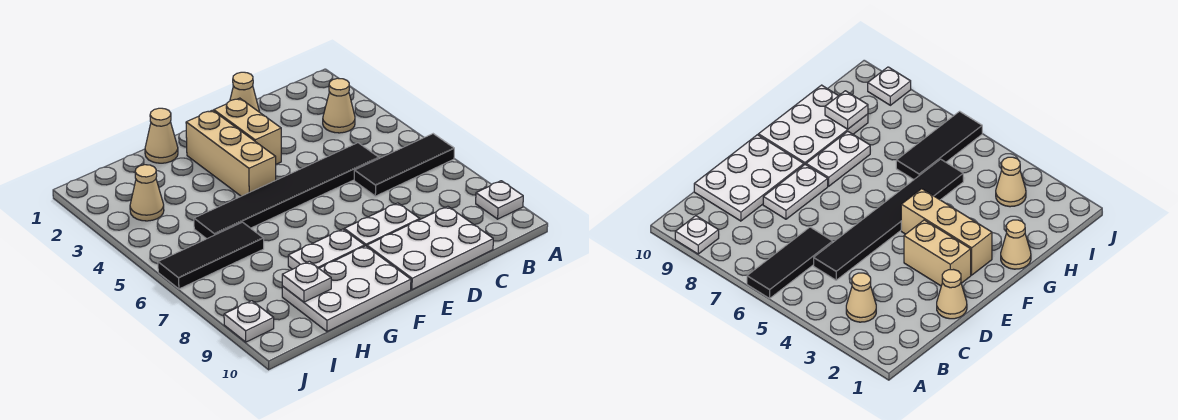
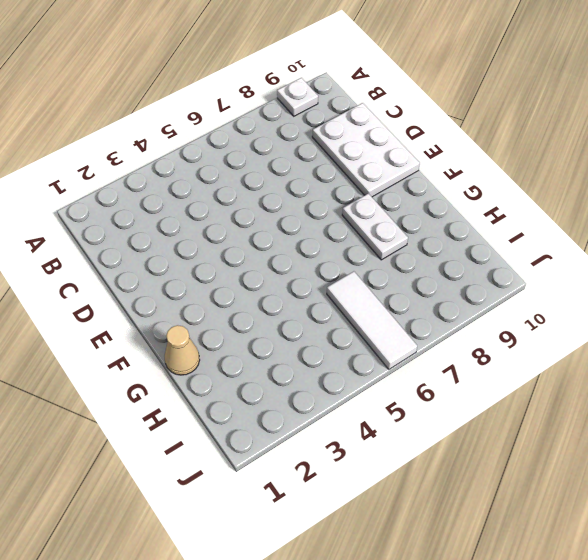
white 1x3 tile [327,271,417,369] -> black 1x3 tile [158,222,264,289]
none -> black 1x3 tile [354,134,454,196]
none -> tan 1x1 cone [323,78,355,133]
none -> black 1x6 tile [194,143,379,239]

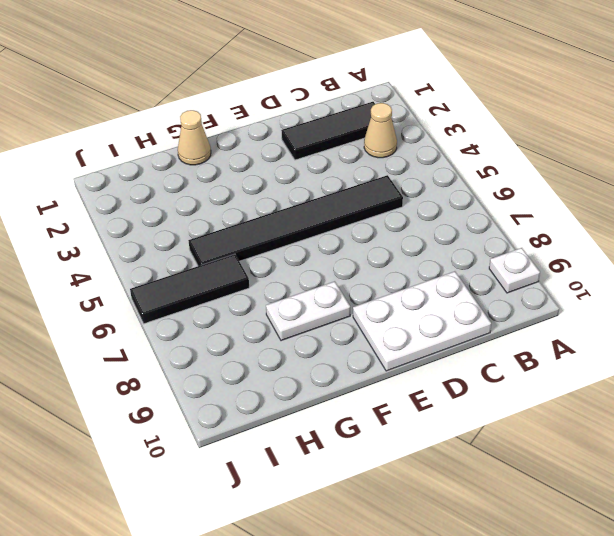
black 1x3 tile [281,102,375,160] -> black 1x3 tile moved to [354,134,454,196]
none -> tan 1x1 cone [230,72,259,112]
none -> white 1x2 plate [344,203,420,246]
none -> tan 1x2 brick [214,98,281,164]

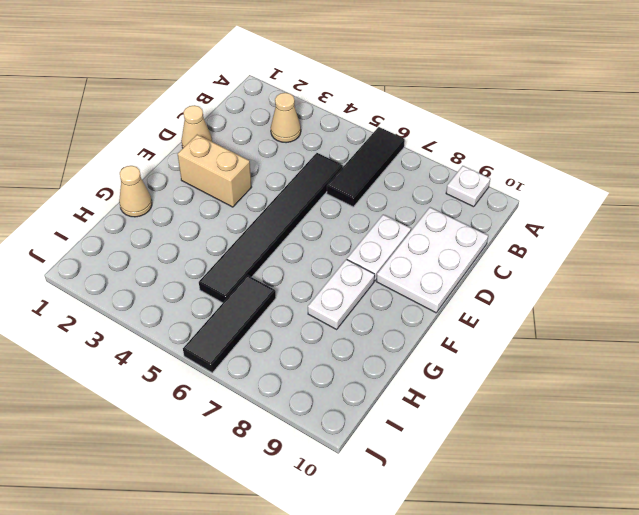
none -> tan 1x3 brick [186,110,276,196]
none -> white 2x3 plate [282,246,411,331]
none -> tan 1x1 cone [130,165,164,221]

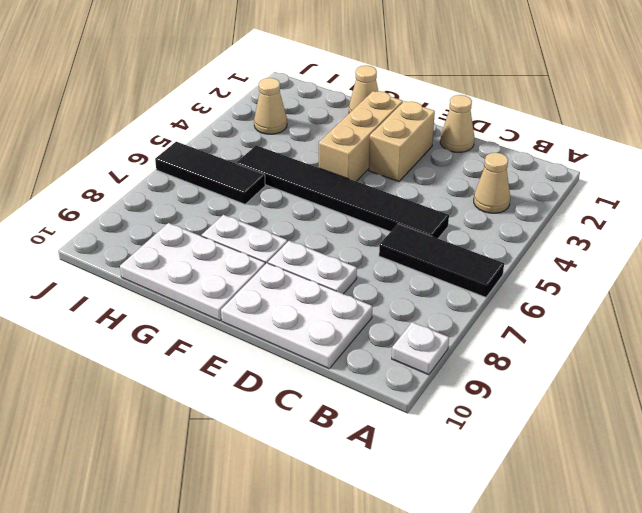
none -> white 1x1 plate [224,301,274,342]
none -> white 1x1 plate [282,261,331,302]

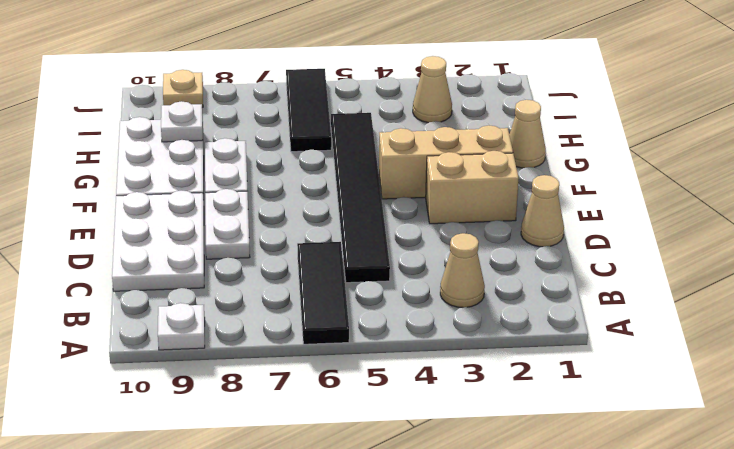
tan 1x1 plate [163,70,203,107] -> white 1x1 plate [224,301,274,342]

